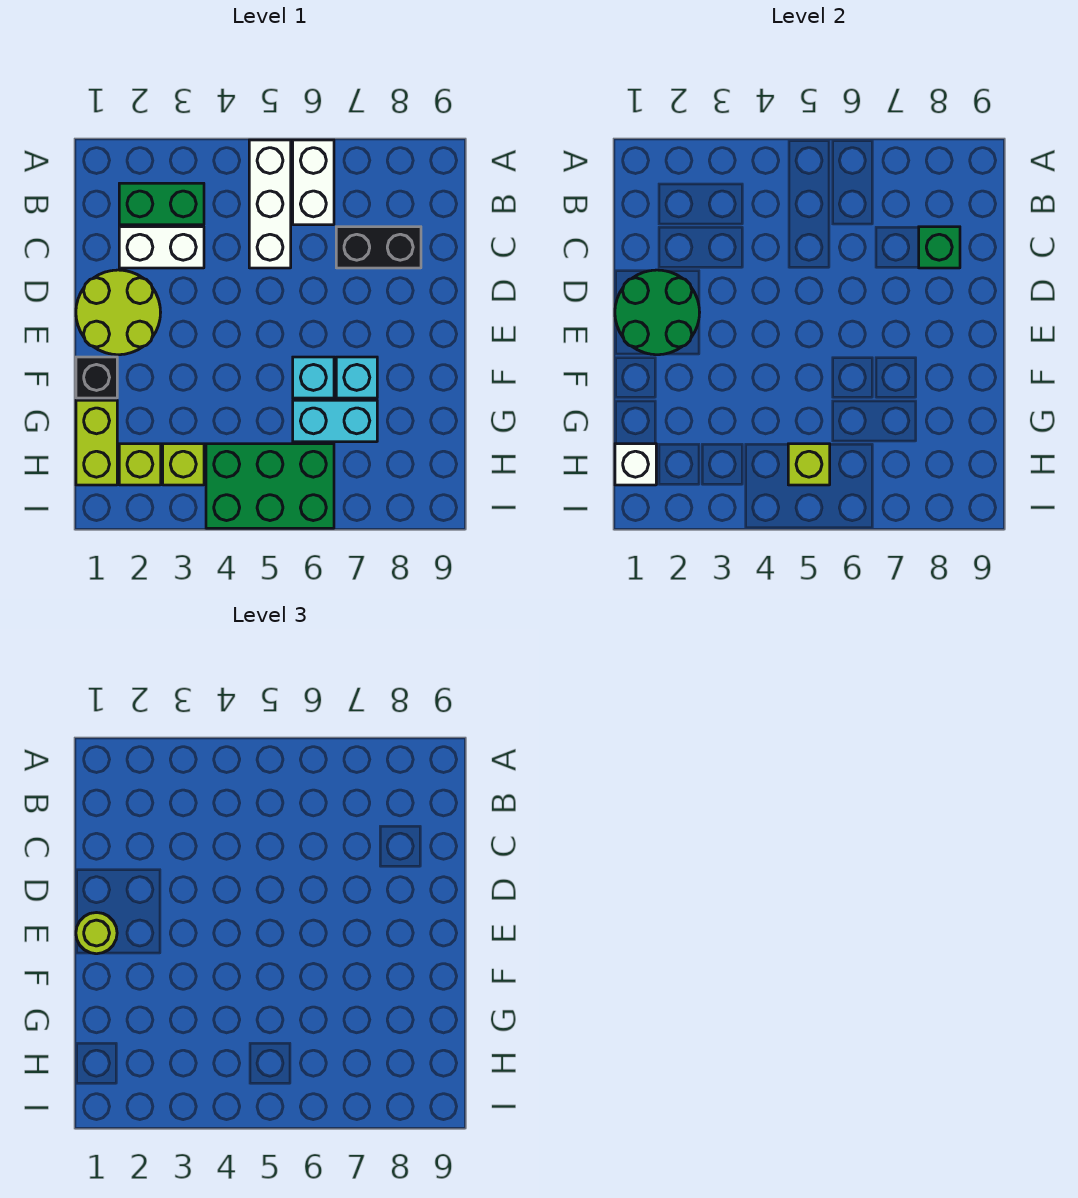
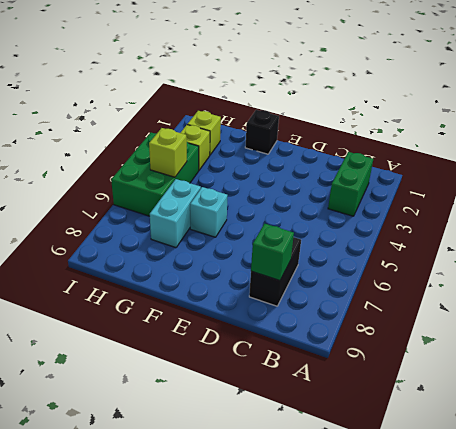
none -> white 1x3 brick [249,140,291,268]
none -> white 1x2 brick [293,140,334,225]
none -> white 1x2 brick [119,227,204,268]

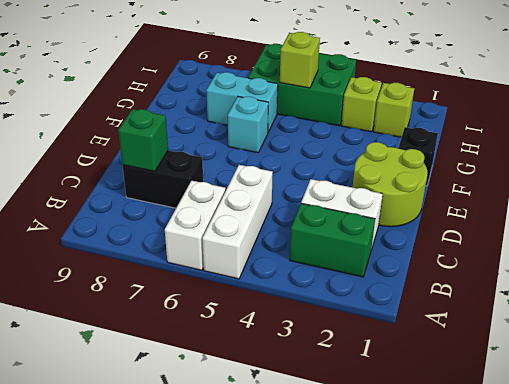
none -> cyan 1x1 brick [336,357,377,398]
none -> lime 1x2 brick [76,400,117,485]
none -> green 2x2 round brick [615,270,700,355]

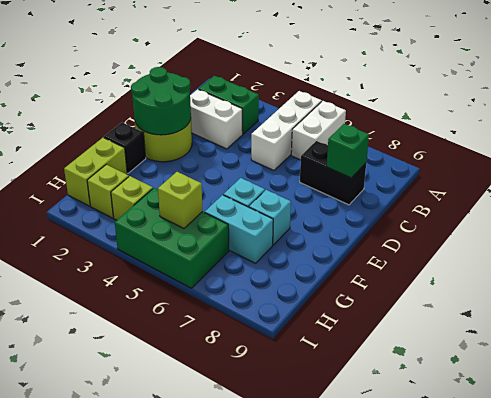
none -> white 1x1 brick [615,444,656,485]
none -> lime 1x1 round brick [76,913,117,954]

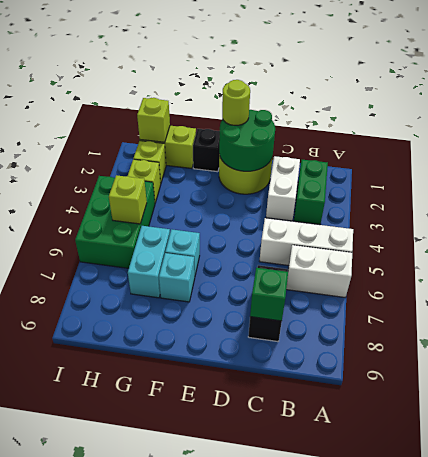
lime 1x1 brick [137,98,170,142] -> white 1x1 brick [615,444,656,485]

